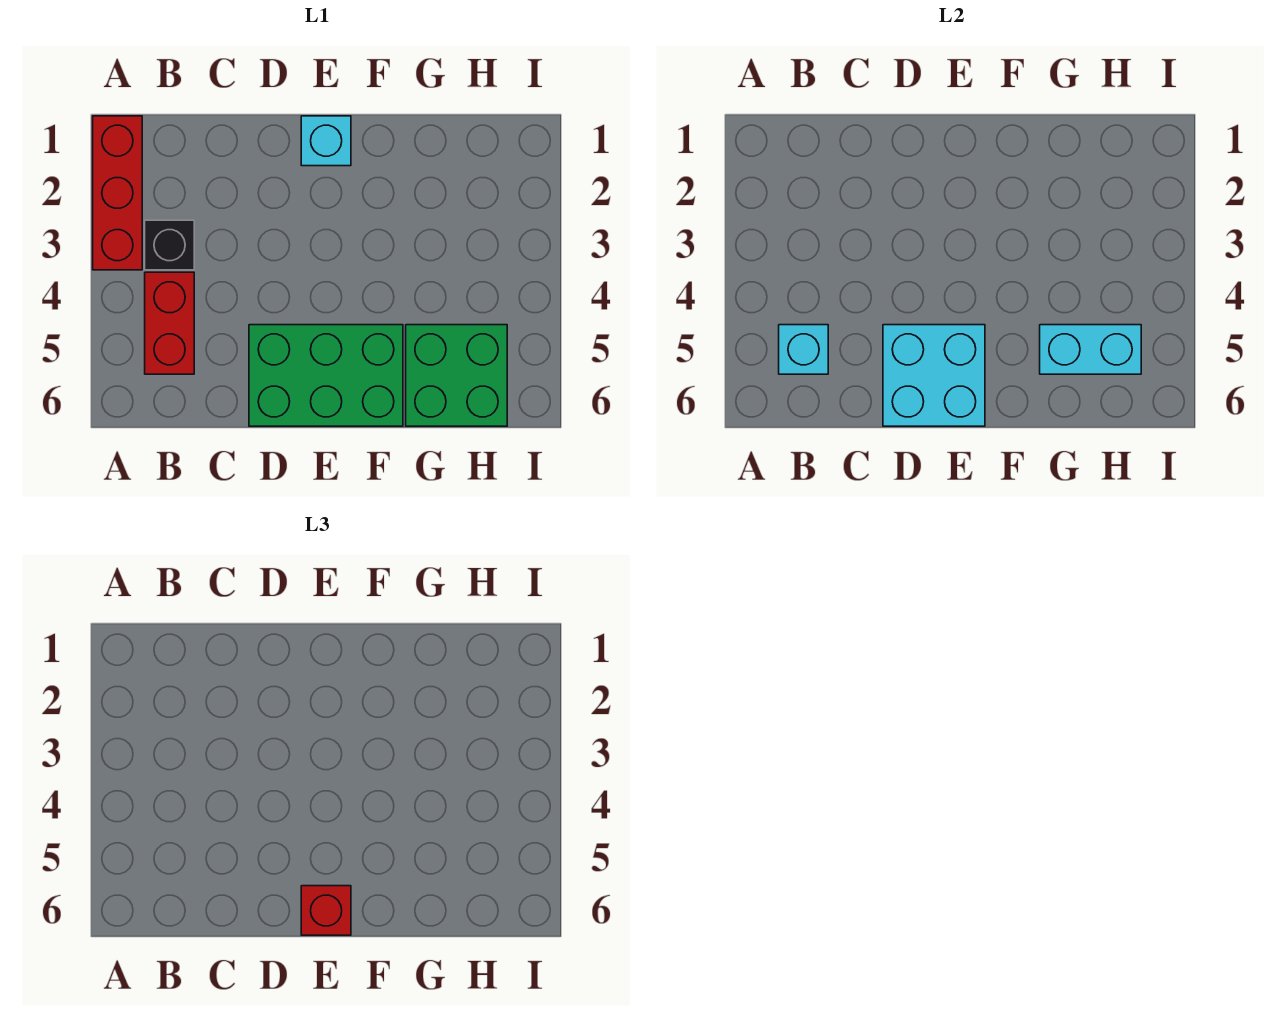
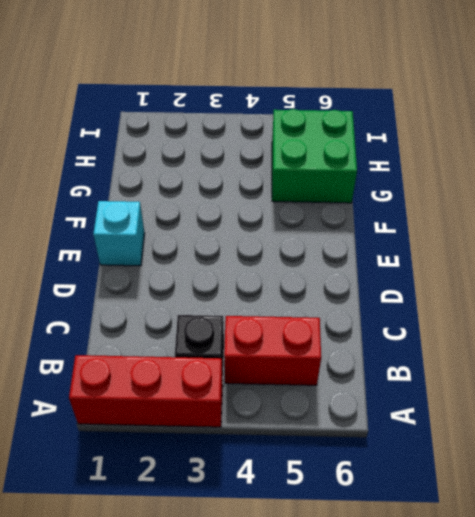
none -> green 2x3 brick [249,325,403,426]
none -> cyan 1x1 brick [779,325,828,374]

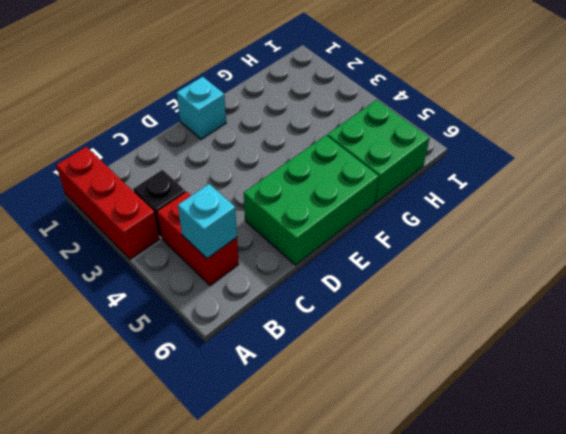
none -> cyan 2x2 brick [883,325,985,426]
none -> cyan 1x2 brick [1040,325,1141,374]

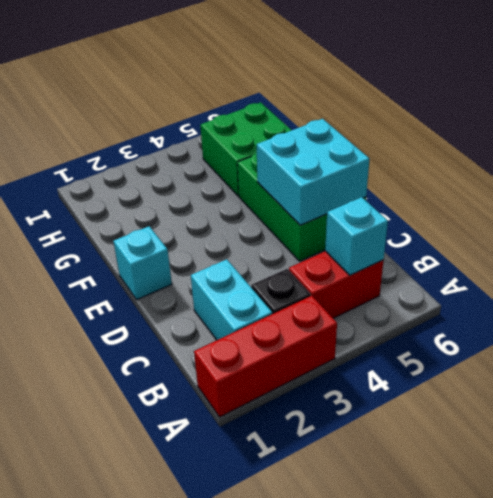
cyan 1x2 brick [191,259,272,340] -> cyan 1x2 brick moved to [1040,325,1141,374]
none -> red 1x1 brick [301,886,351,935]

